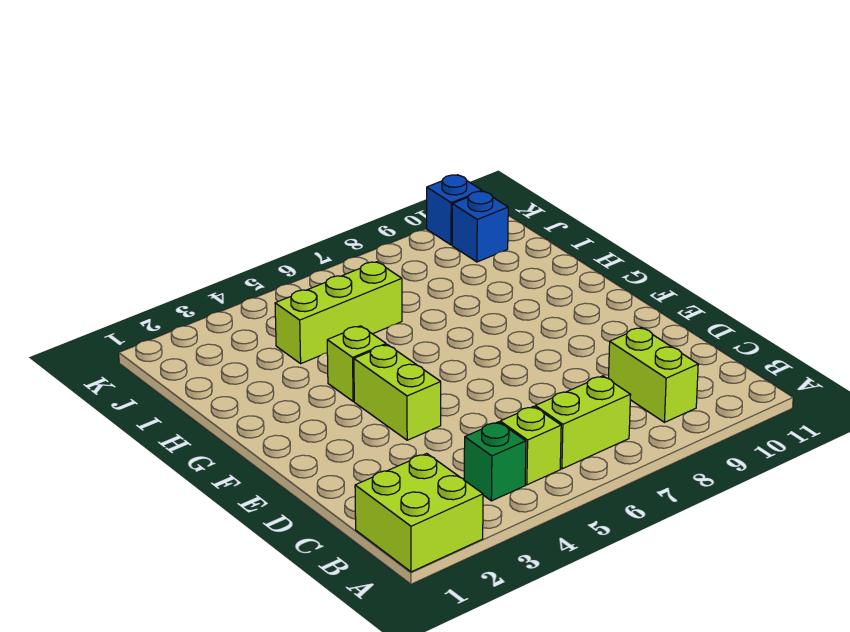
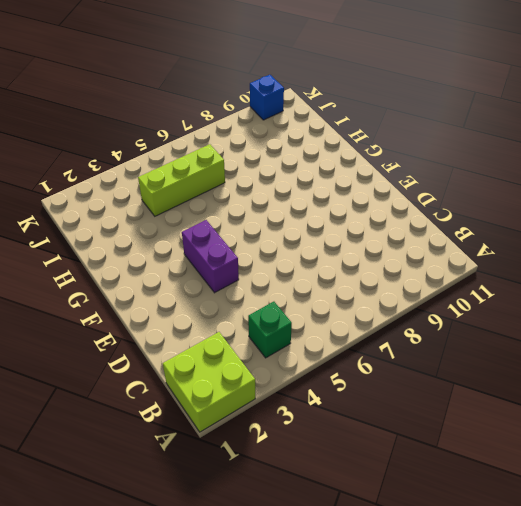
purple 1x2 brick [182,220,239,293] -> lime 1x2 brick [354,344,441,440]
none -> lime 1x1 brick [500,406,561,485]
none -> lime 1x2 brick [535,376,631,469]

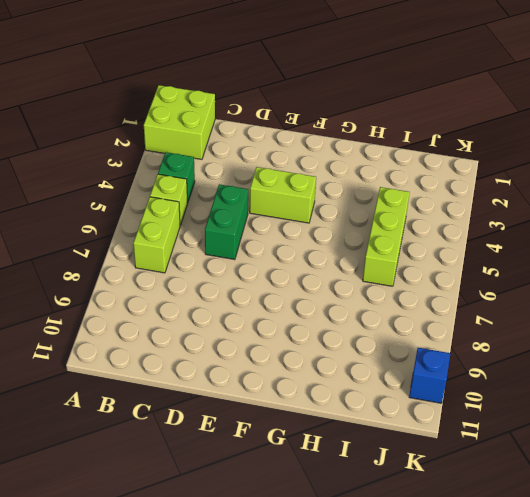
green 1x2 brick [205,184,248,260] -> none
none -> lime 1x2 brick [609,327,698,422]
none -> lime 1x1 brick [327,326,386,401]

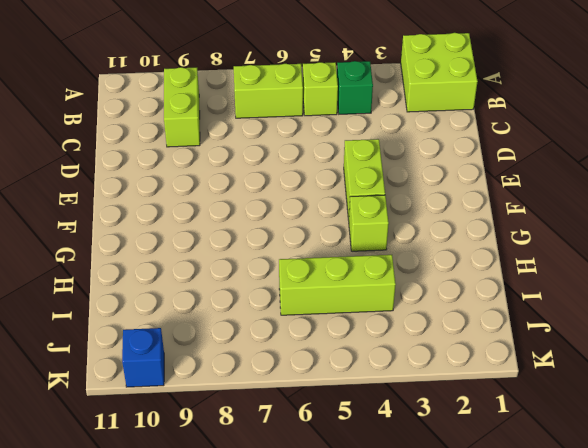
none -> blue 1x1 brick [452,191,508,262]

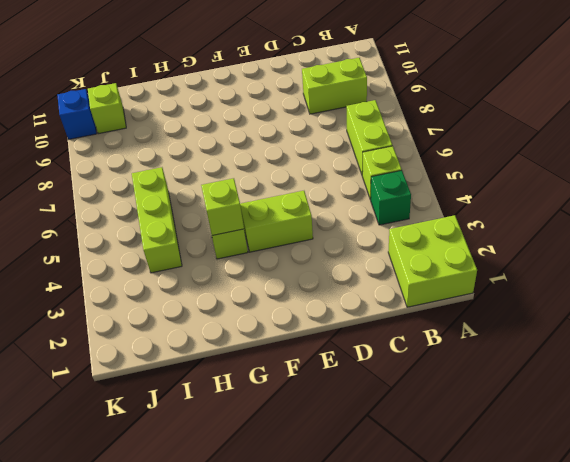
lime 1x1 brick [201,178,244,236] -> none
lime 1x1 brick [88,83,126,134] -> blue 1x1 brick [452,191,508,262]

